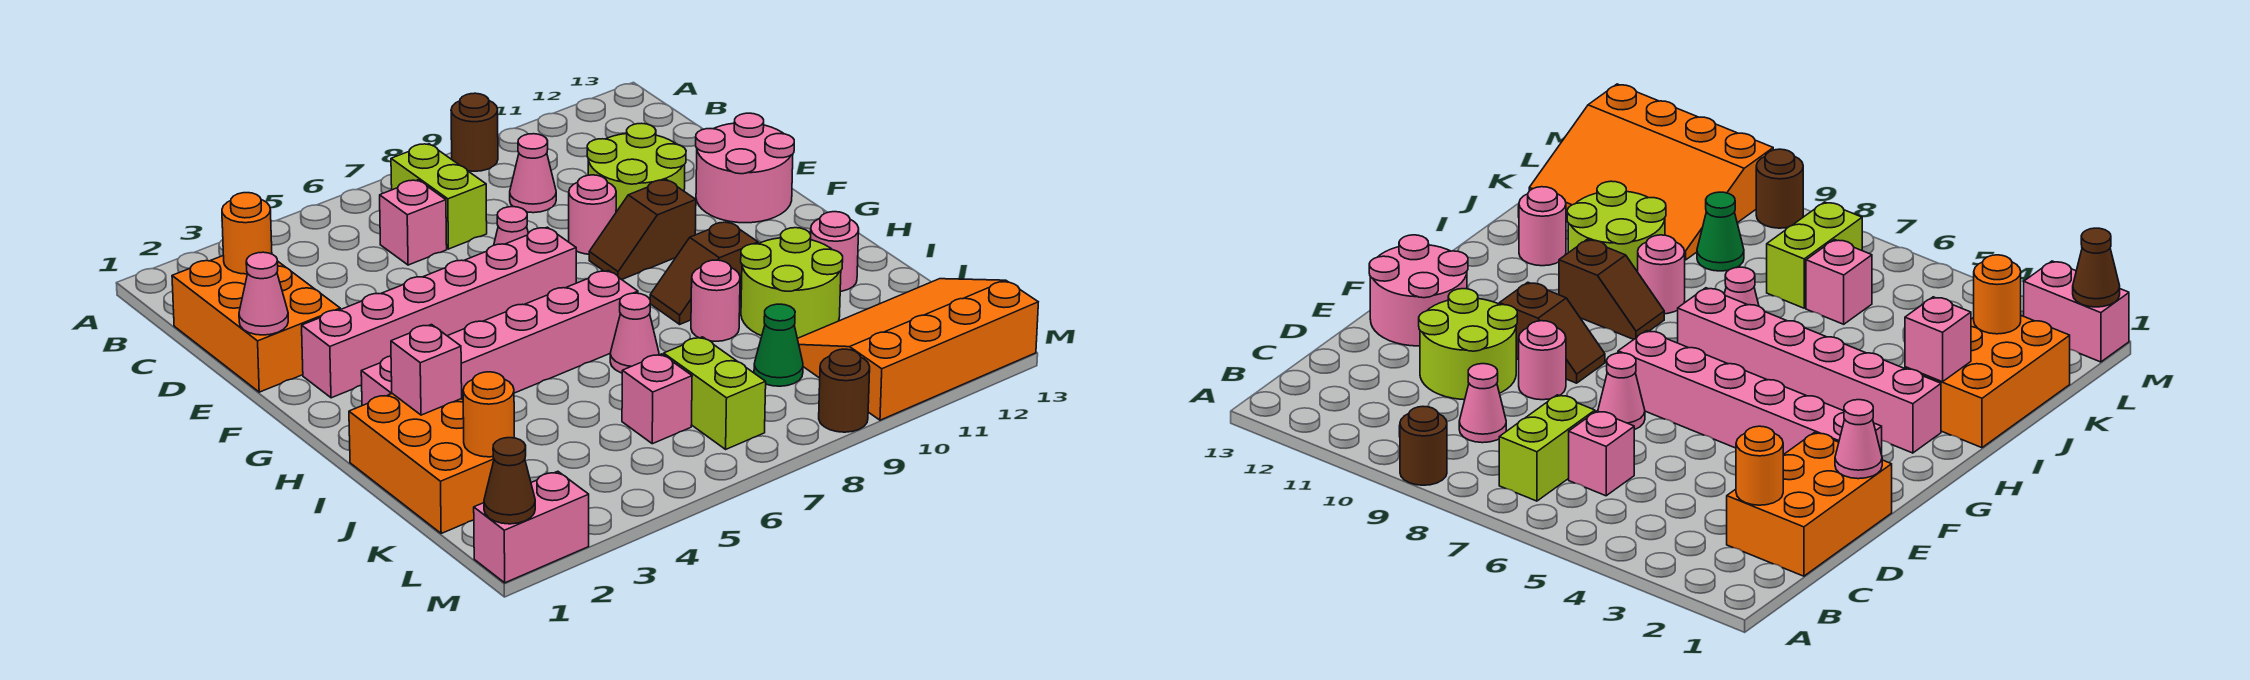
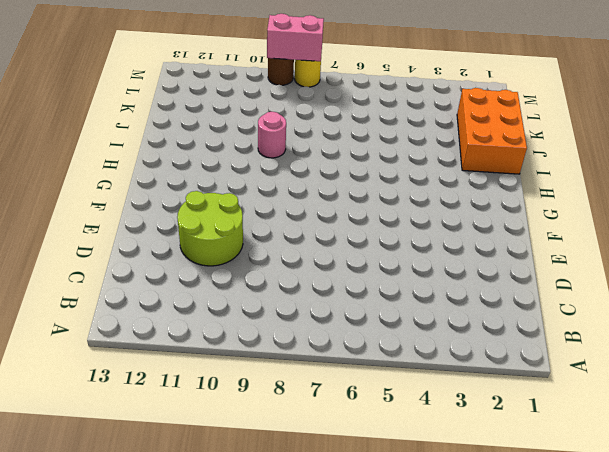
yellow 1x1 round brick [295,60,321,87] -> none
pink 1x2 brick [267,14,324,61] -> pink 1x2 brick moved to [474,471,589,583]
none -> brown 1x1 round brick [451,93,498,171]
none -> lime 1x2 brick [391,144,487,249]
none -> orange 2x3 brick [172,256,340,392]

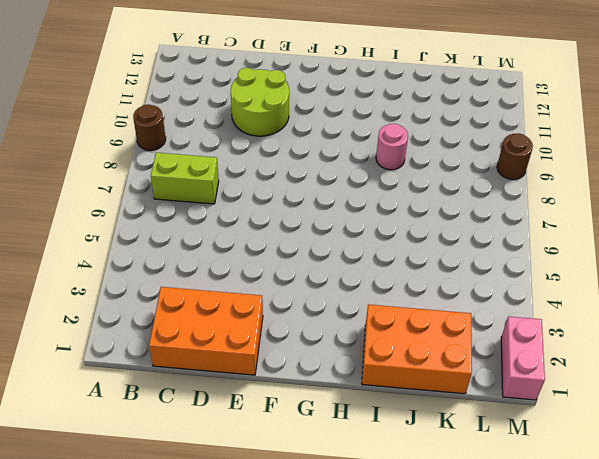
none -> pink 1x1 brick [380,180,447,265]
none -> pink 1x1 cone [510,134,556,213]
none -> pink 1x1 cone [494,207,528,245]

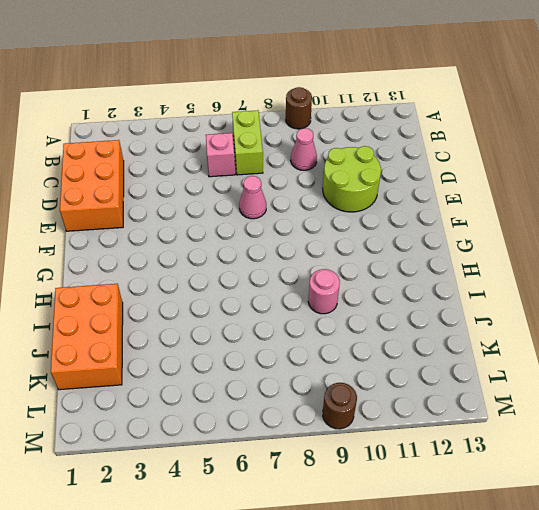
none -> pink 1x1 round brick [569,175,616,254]
none -> pink 2x2 round brick [696,113,794,223]
none -> pink 1x6 brick [302,227,576,398]

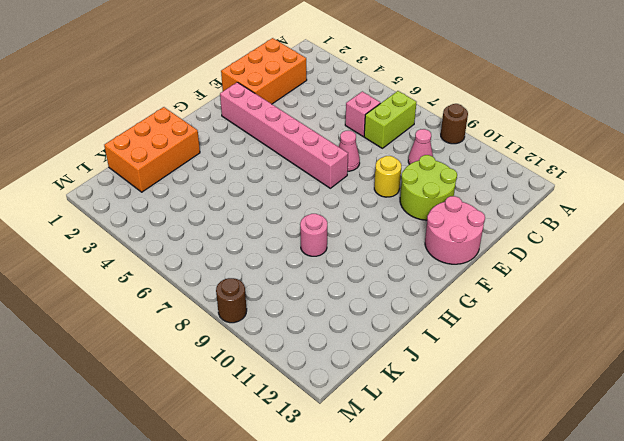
yellow 1x1 round brick [374,156,401,197] -> pink 1x1 round brick [569,175,616,254]
none -> brown 1x2 slope [589,180,696,280]
none -> pink 1x6 brick [361,270,638,406]
none -> brown 1x2 slope [650,222,758,324]

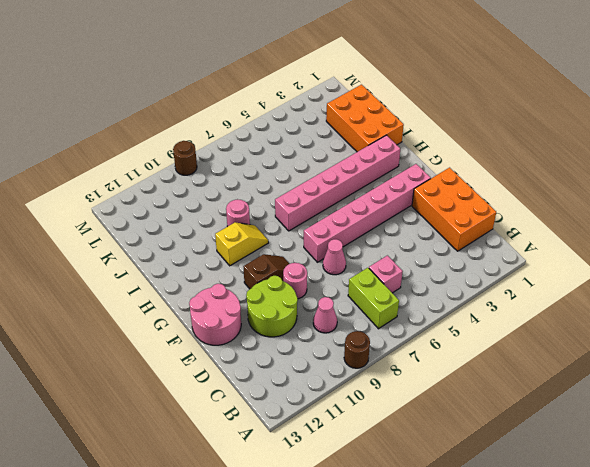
yellow 1x2 slope [215,222,268,266] -> brown 1x2 slope [650,222,758,324]
none -> pink 1x1 cone [610,293,659,373]
none -> lime 2x2 round brick [741,228,843,338]
none -> pink 1x1 round brick [811,212,859,291]

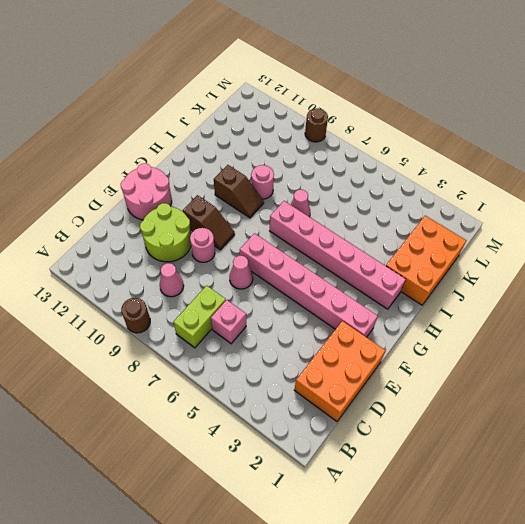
none -> lime 2x2 round brick [741,228,843,338]
none -> pink 1x1 round brick [811,212,859,291]
none -> pink 1x1 brick [622,354,692,444]

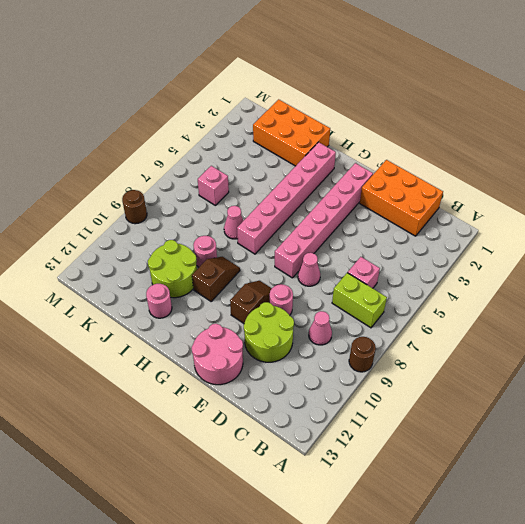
none -> lime 1x2 brick [664,337,766,449]
none -> green 1x1 cone [754,304,803,386]
none -> orange 3x4 slope [797,279,1038,420]

